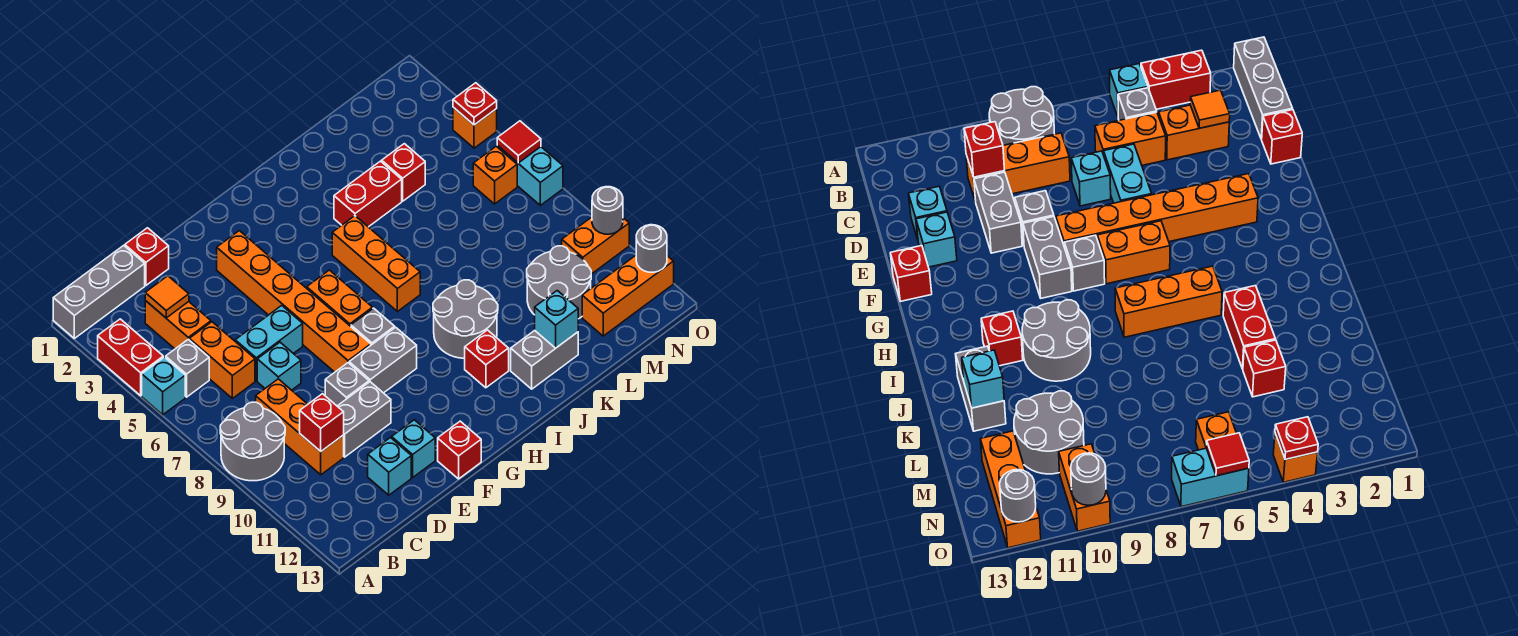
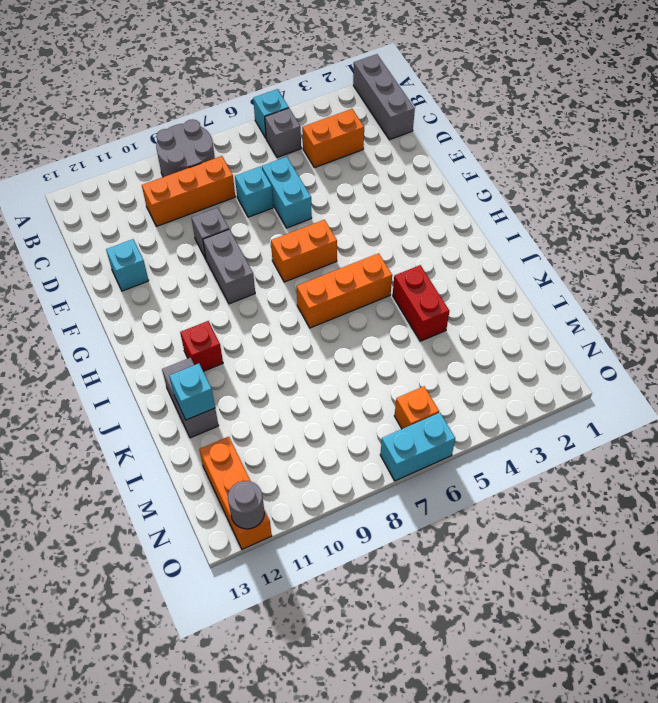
none -> red 1x2 brick [98,319,163,396]
none -> orange 1x2 brick [189,322,255,399]
none -> red 1x1 brick [125,228,169,285]
none -> grey 1x2 brick [337,382,391,457]

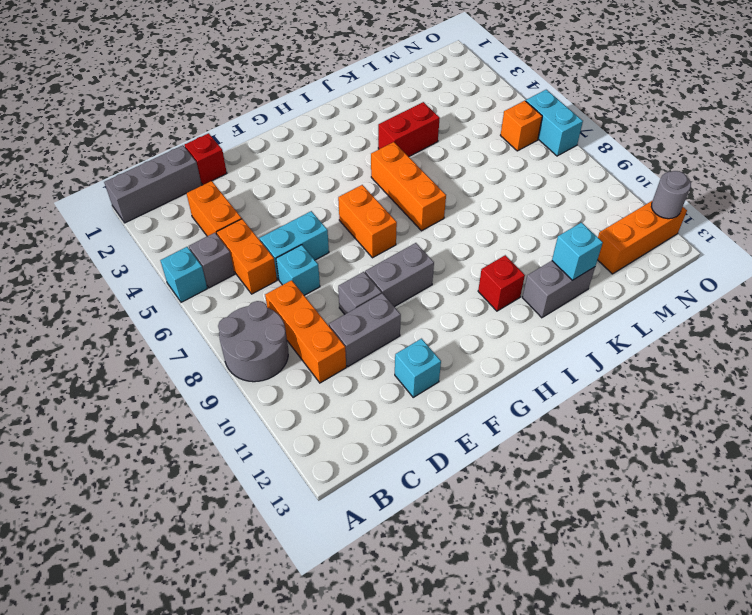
none -> red 1x2 brick [98,319,163,396]
none -> cyan 1x1 brick [368,438,411,495]
none -> orange 1x6 brick [217,231,371,372]
none -> red 1x1 brick [438,421,481,479]

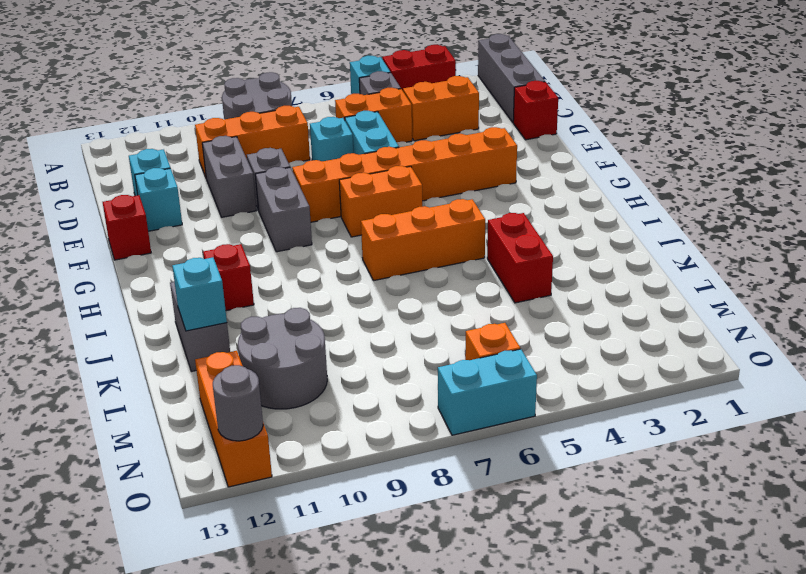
none -> grey 1x1 brick [351,308,395,345]
none -> grey 2x2 round brick [433,280,498,358]
none -> red 1x1 brick [382,144,425,201]
none -> orange 1x2 brick [562,217,629,274]

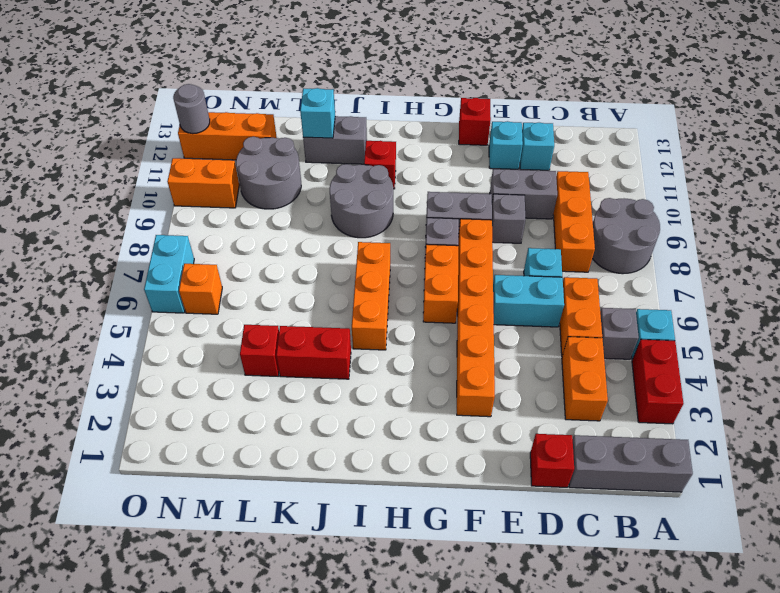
none -> orange 1x1 brick [453,107,497,148]
none -> orange 1x1 tile [145,276,189,318]
none -> red 1x1 brick [300,394,344,451]
none -> red 1x1 plate [453,83,497,125]

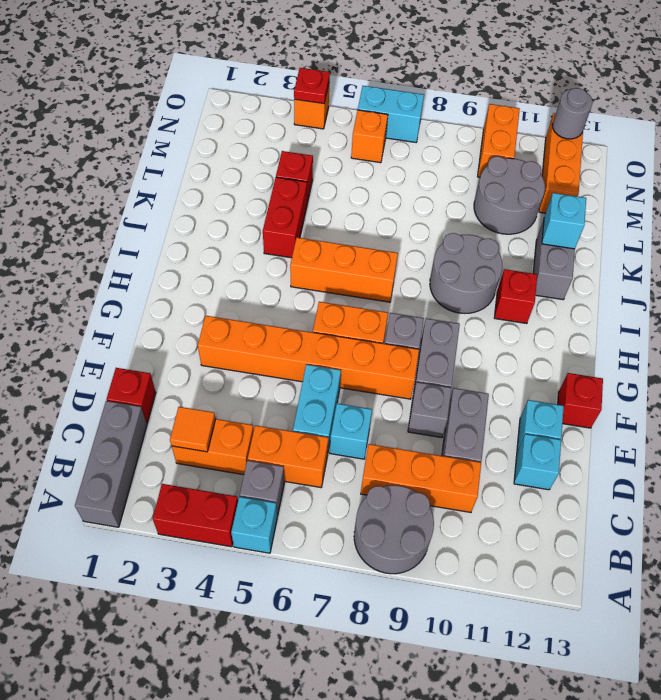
none -> red 1x1 brick [300,394,344,451]
none -> red 1x1 tile [497,121,541,163]
none -> grey 1x1 round brick [592,187,623,234]

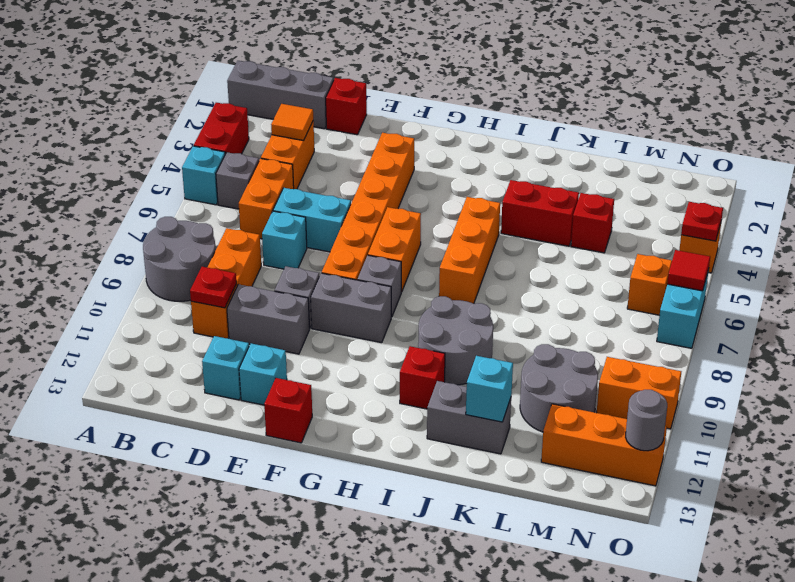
red 1x1 plate [190,267,236,308] -> red 1x1 brick [300,394,344,451]
none -> grey 1x1 round brick [592,187,623,234]

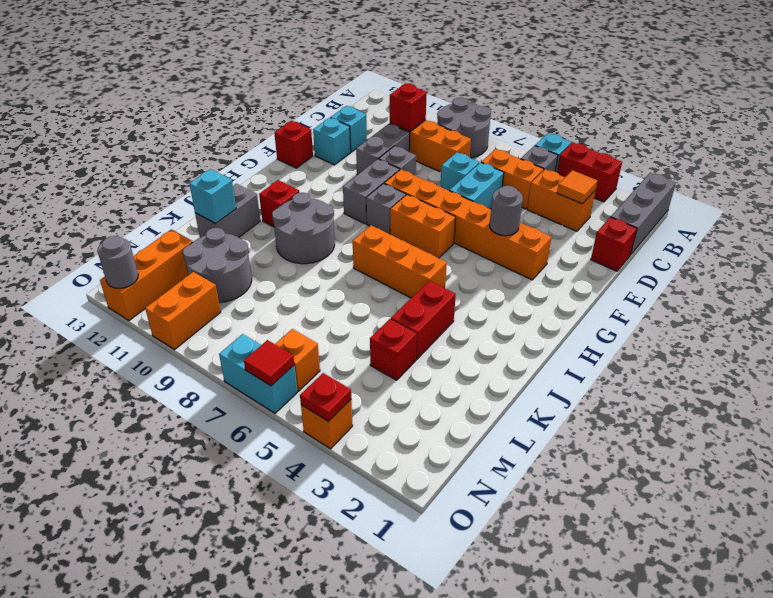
grey 1x1 round brick [489,186,523,236] -> grey 1x1 round brick moved to [592,187,623,234]

